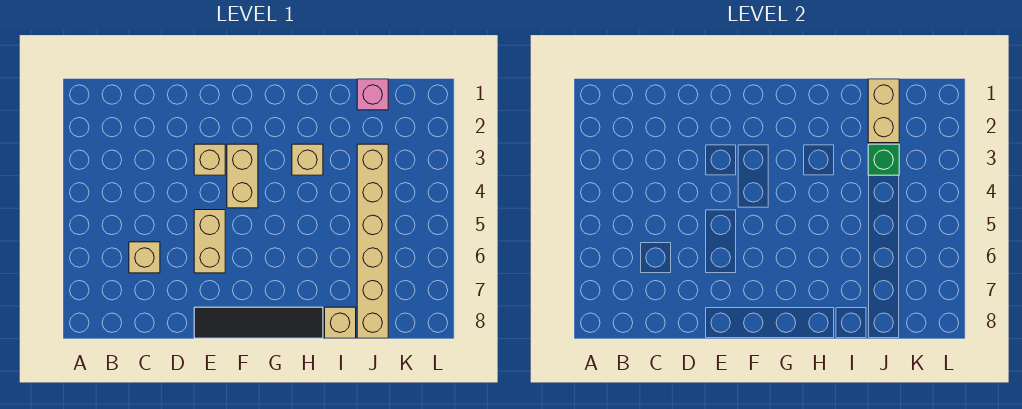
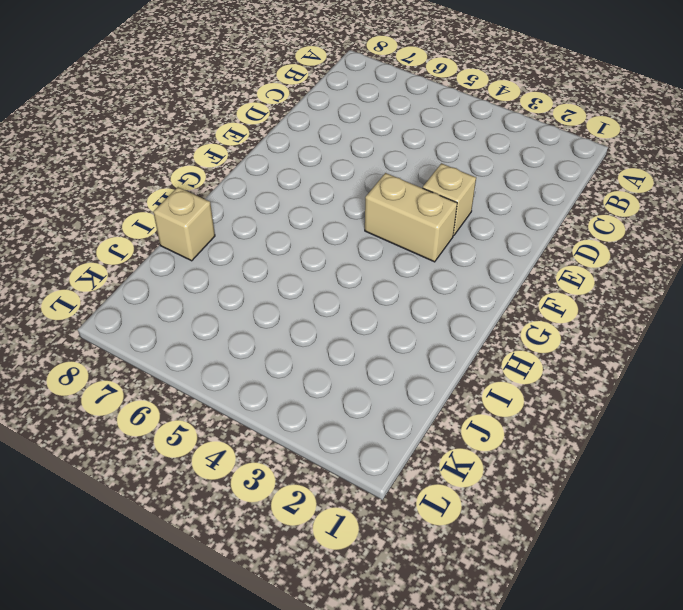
none -> tan 1x1 brick [129,242,160,273]
none -> tan 1x2 brick [194,210,225,273]

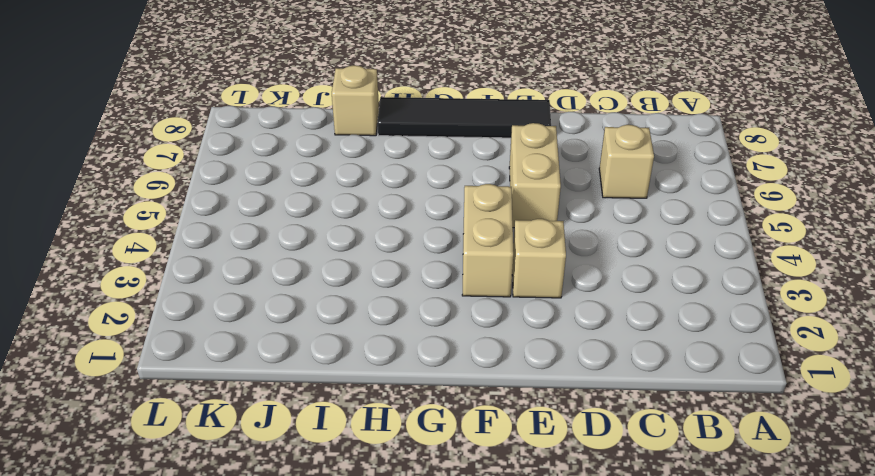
none -> tan 1x1 brick [292,144,323,175]
none -> pink 1x1 brick [357,79,388,110]

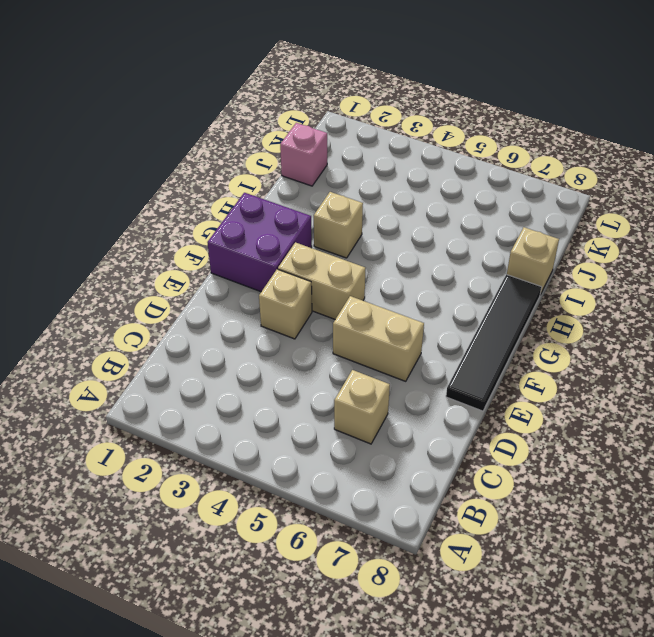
purple 2x2 brick [207,193,312,292] -> none
none -> tan 1x6 brick [357,144,388,338]
none -> tan 1x2 brick [868,79,899,143]

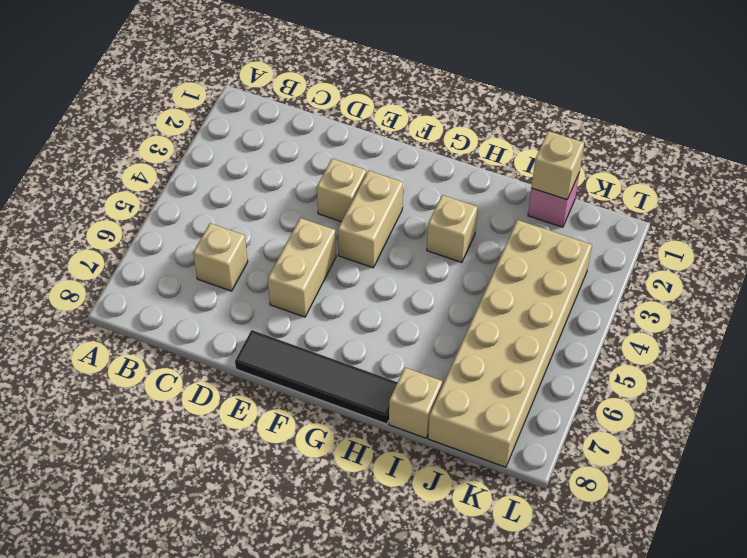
tan 1x1 brick [531,131,584,200] -> tan 1x2 brick [868,79,899,143]
tan 2x6 brick [428,220,592,467] -> tan 1x6 brick [357,144,388,338]
none -> green 1x1 brick [868,144,899,175]

